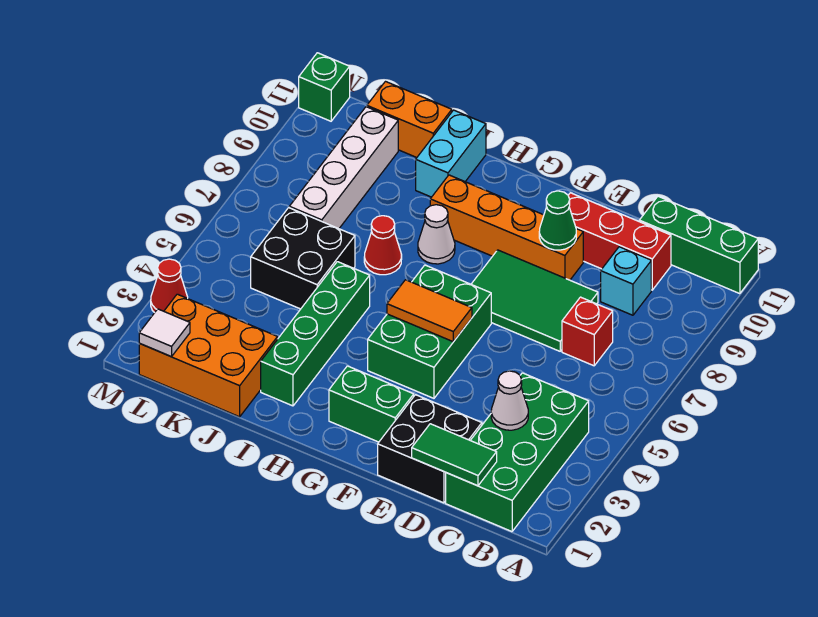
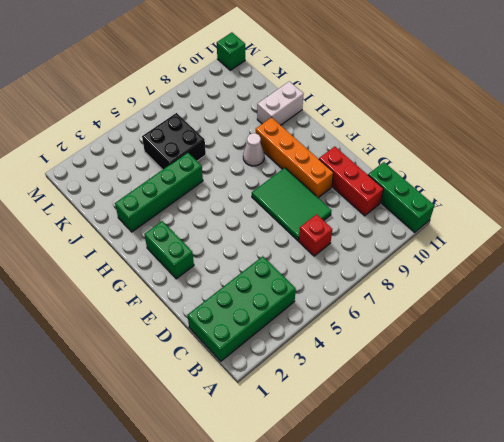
white 1x2 brick [257,81,304,125] -> cyan 1x2 brick [416,110,486,197]
none -> cyan 1x1 brick [601,247,651,315]
none -> black 2x2 brick [378,395,482,503]
none -> green 2x3 brick [368,265,491,398]

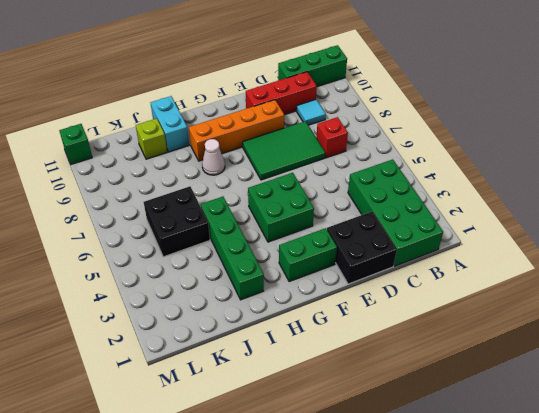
cyan 1x1 tile [297,100,326,125] -> cyan 1x1 brick [601,247,651,315]
green 2x2 brick [248,173,314,242] -> green 2x3 brick [368,265,491,398]
lime 1x1 brick [136,119,167,159] -> none
none -> red 1x1 cone [364,216,402,275]
none -> orange 2x3 brick [139,294,278,417]
none -> orange 1x2 brick [367,82,452,157]

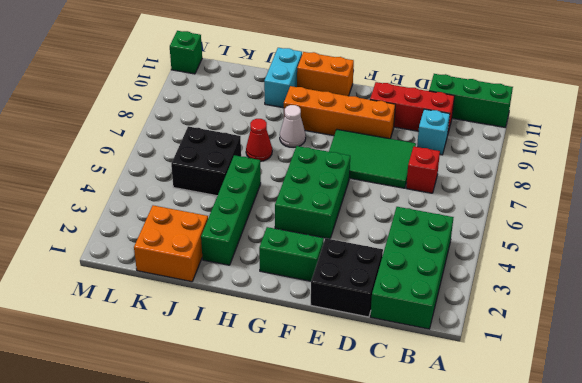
orange 1x2 brick [297,52,354,96] -> orange 1x2 brick moved to [367,82,452,157]
orange 2x2 brick [134,205,208,282] -> orange 2x3 brick [139,294,278,417]
none -> white 1x4 brick [289,107,398,229]
none -> red 1x1 cone [151,259,188,313]
none -> green 1x2 tile [412,424,497,486]

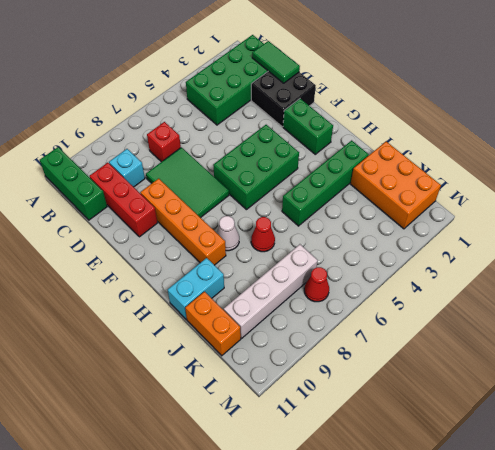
red 1x1 cone [304,267,329,302] -> red 1x1 cone moved to [151,259,188,313]
none -> black 2x2 brick [251,208,355,309]
none -> green 1x1 brick [299,53,350,121]
none -> white 1x1 cone [491,371,528,430]

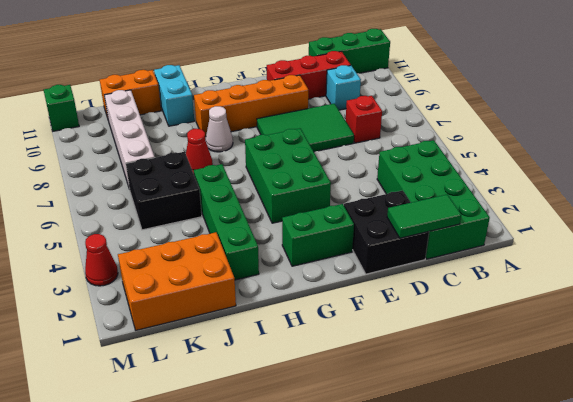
none -> white 1x1 cone [491,371,528,430]
none -> green 1x1 cone [539,191,576,250]
none -> orange 1x2 tile [387,280,472,342]

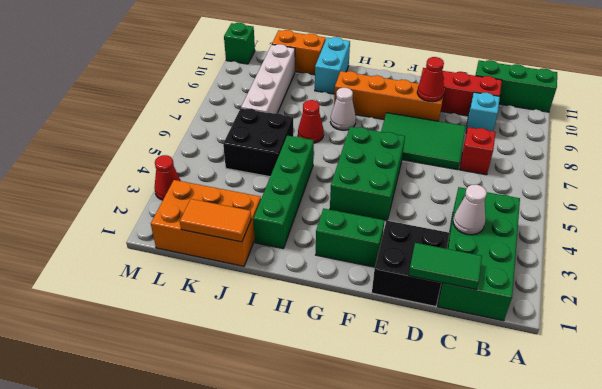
red 1x1 cone [417,57,444,102] -> green 1x1 cone [539,191,576,250]
orange 1x2 tile [180,199,251,242] -> orange 1x2 tile moved to [387,280,472,342]
none -> white 1x1 tile [139,309,190,357]

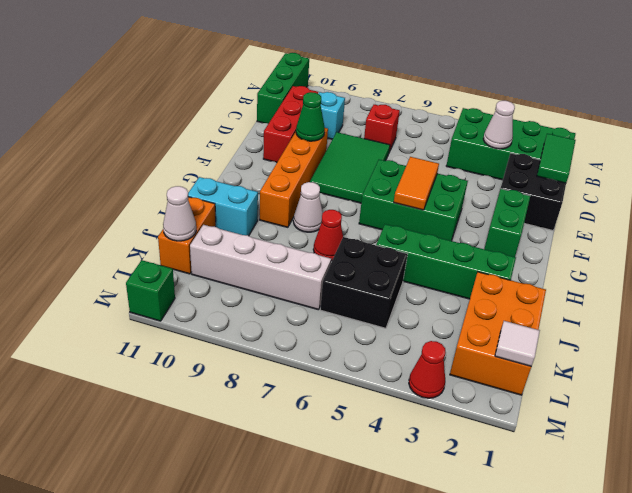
white 1x1 cone [163,186,196,241] -> none

